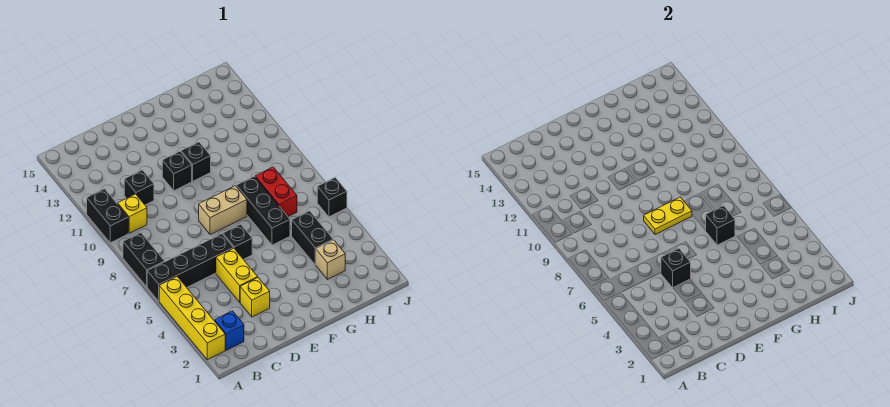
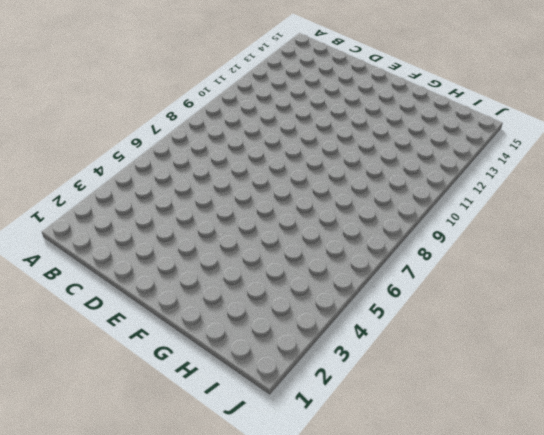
none -> yellow 1x4 brick [159,277,225,360]
none -> black 1x4 brick [147,234,233,301]
none -> black 1x2 brick [123,233,165,286]

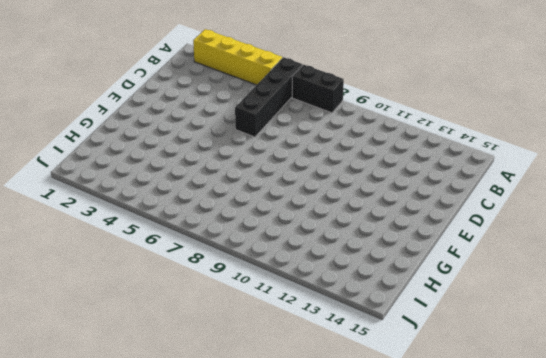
none -> black 1x2 brick [87,189,128,243]
none -> blue 1x1 brick [215,311,244,350]
none -> yellow 1x1 brick [118,194,147,233]

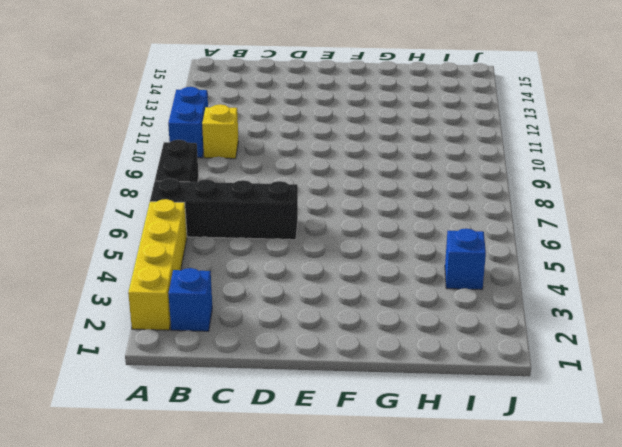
blue 1x2 brick [168,87,208,158] -> black 1x2 brick [87,189,128,243]
blue 1x1 brick [445,228,486,289] -> none
none -> black 1x1 brick [124,170,154,205]
none -> yellow 1x1 brick [240,278,270,317]
none -> yellow 1x2 brick [216,248,258,302]

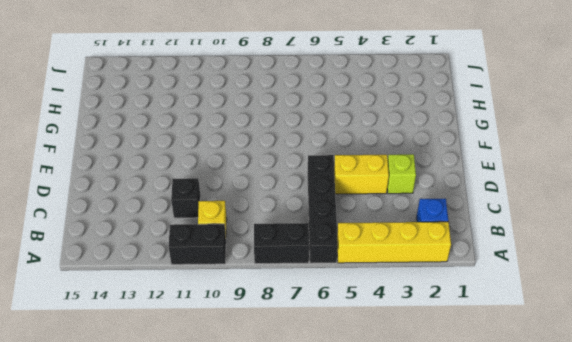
lime 1x1 brick [387,154,416,194] -> yellow 1x1 brick [240,278,270,317]
none -> black 1x1 brick [223,224,252,259]
none -> tan 1x2 brick [199,186,247,235]
none -> black 1x1 brick [162,151,192,191]

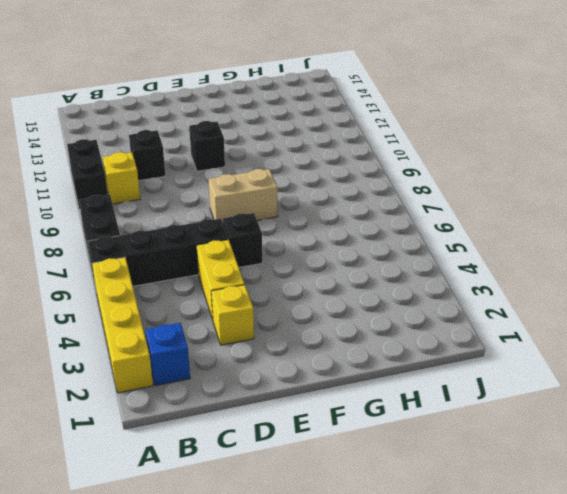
none -> black 1x1 brick [181,142,211,181]
none -> black 1x3 brick [236,176,290,245]
none -> tan 1x1 brick [316,240,345,279]

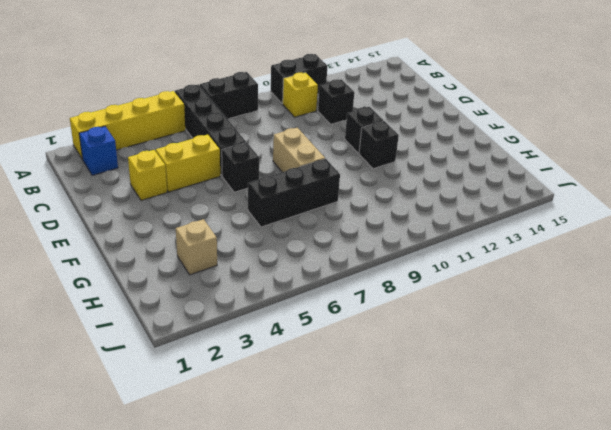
none -> black 1x2 brick [292,211,333,265]
none -> red 1x2 brick [255,167,297,216]
none -> black 1x1 brick [317,178,347,217]

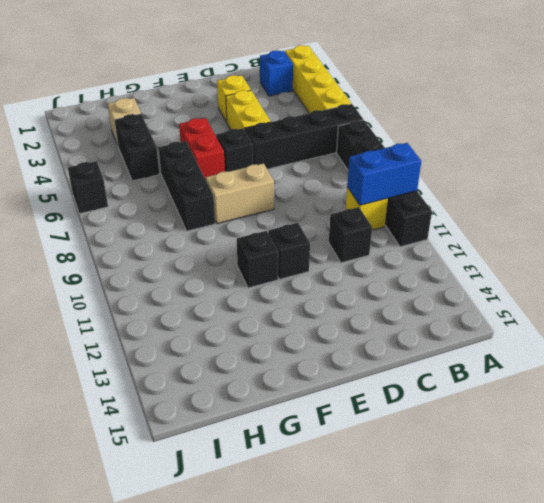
blue 1x2 brick [347,143,421,205] -> none
red 1x2 brick [179,118,225,180] -> red 1x2 brick moved to [255,167,297,216]
none -> black 1x1 brick [661,248,691,288]
none -> yellow 1x2 plate [644,197,692,235]
none -> black 1x1 brick [705,206,735,245]

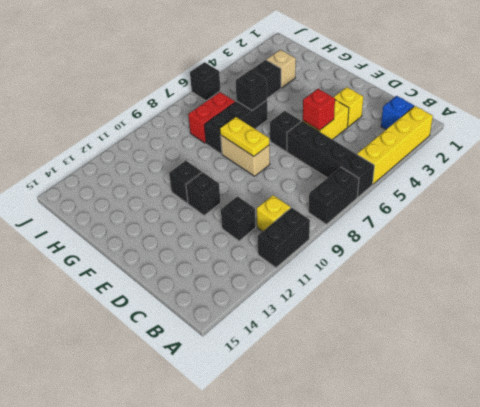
red 1x1 brick [303,89,335,131] -> black 1x1 brick [661,248,691,288]

